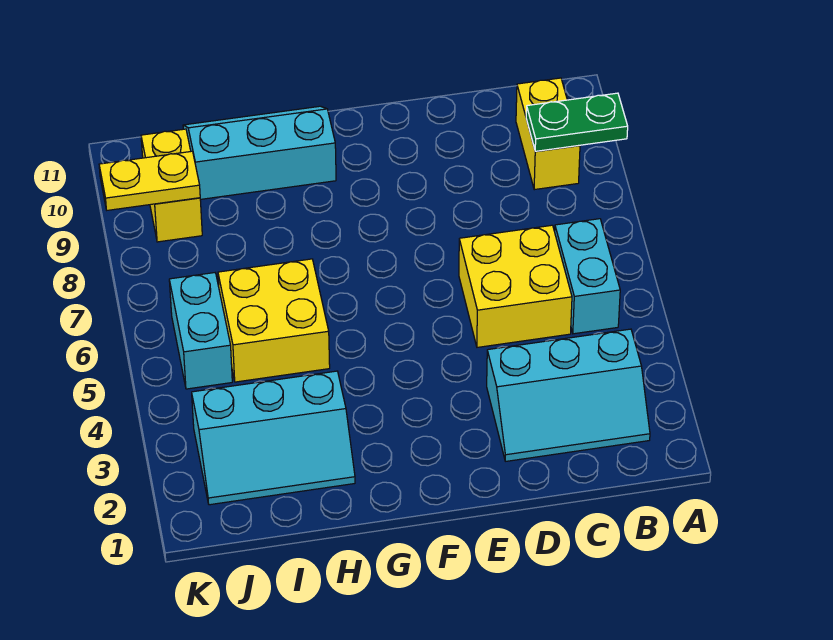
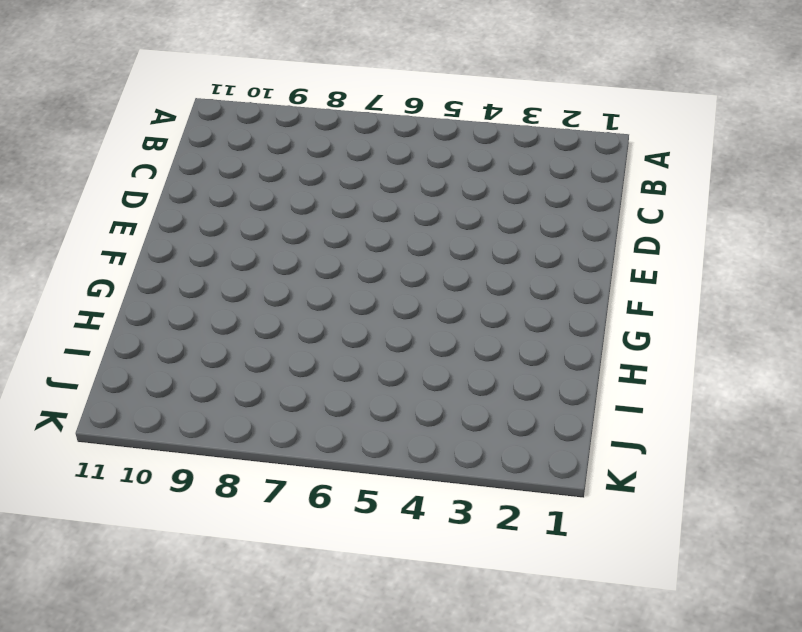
none -> cyan 2x3 slope [487,329,650,461]
none -> cyan 1x2 brick [555,219,620,334]

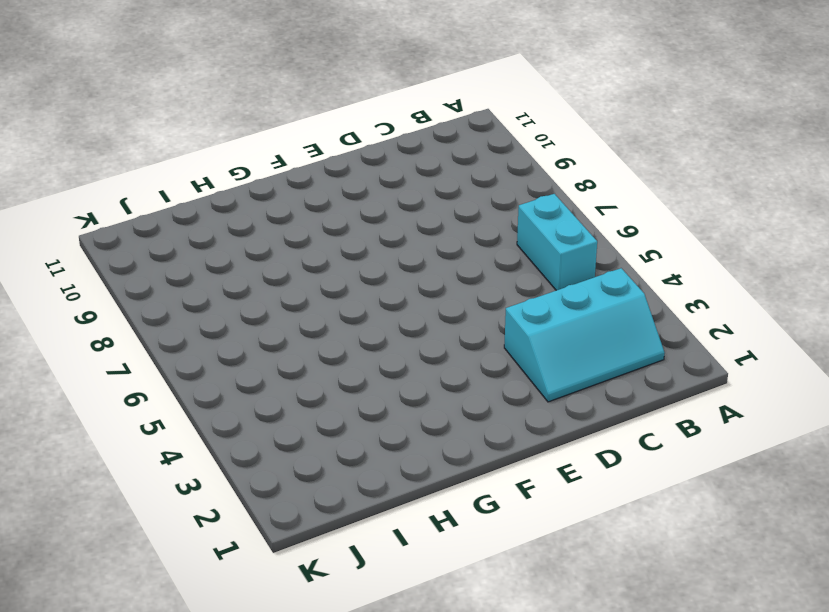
none -> yellow 1x2 brick [516,78,580,190]
none -> yellow 2x2 brick [459,225,572,347]

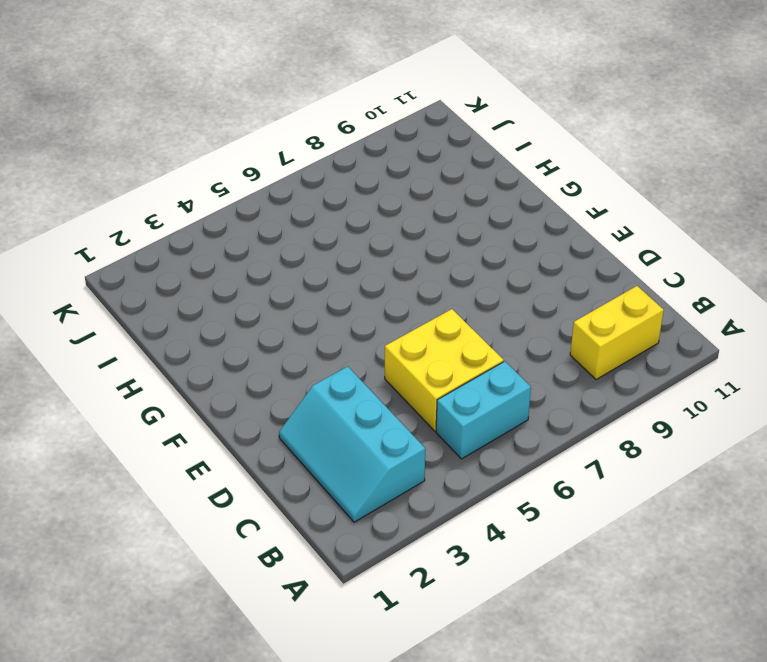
none -> cyan 2x3 slope [183,106,336,199]
none -> cyan 2x3 slope [192,371,355,505]

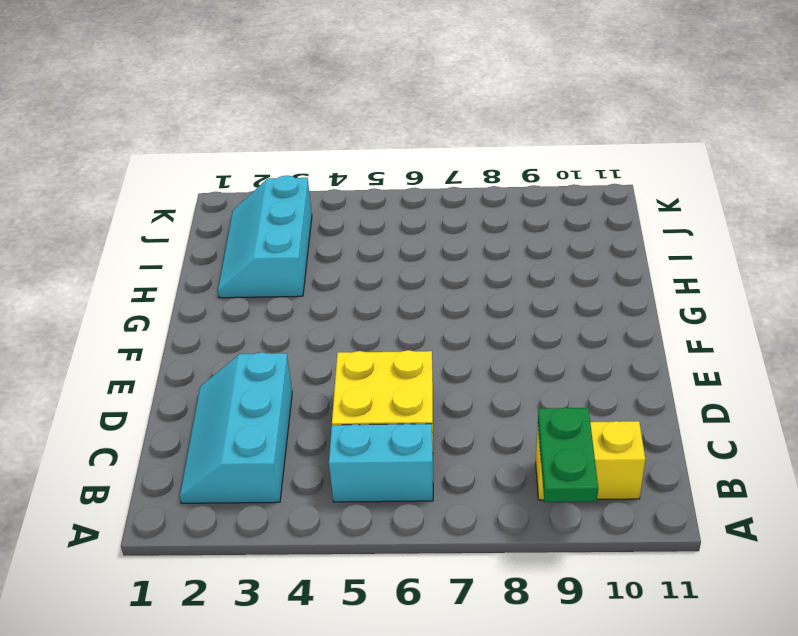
none -> cyan 2x3 slope [183,106,336,199]
none -> yellow 2x2 brick [218,259,330,382]

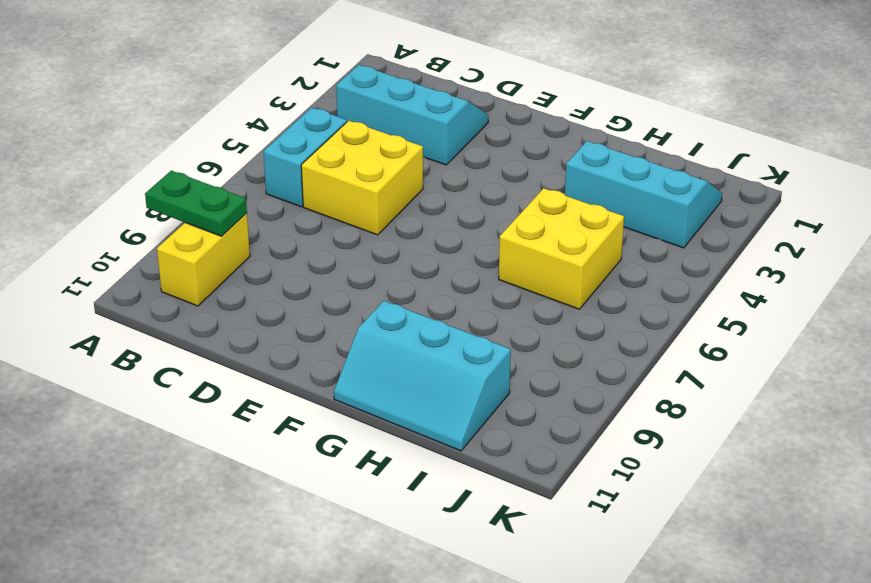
none -> cyan 1x2 brick [169,273,232,389]
none -> yellow 1x2 brick [141,129,202,242]

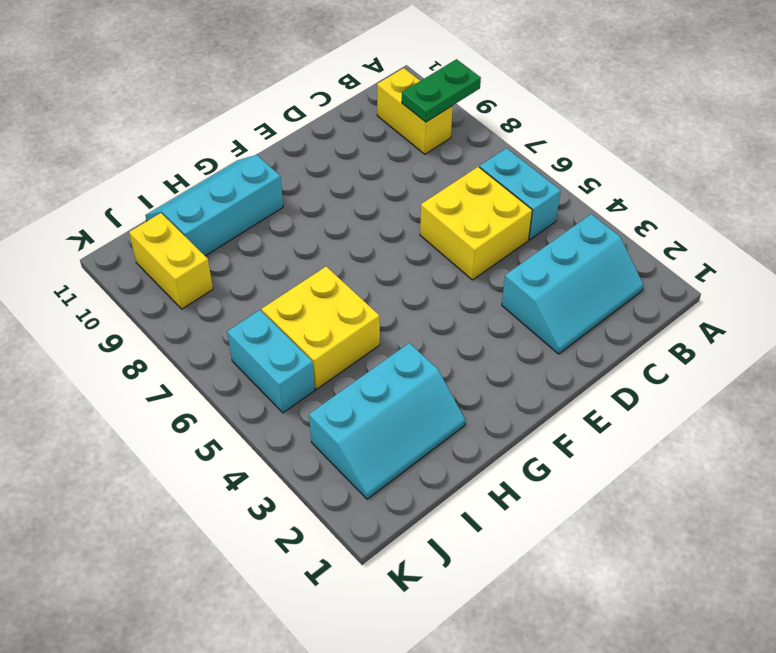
none -> yellow 1x2 plate [99,151,200,210]

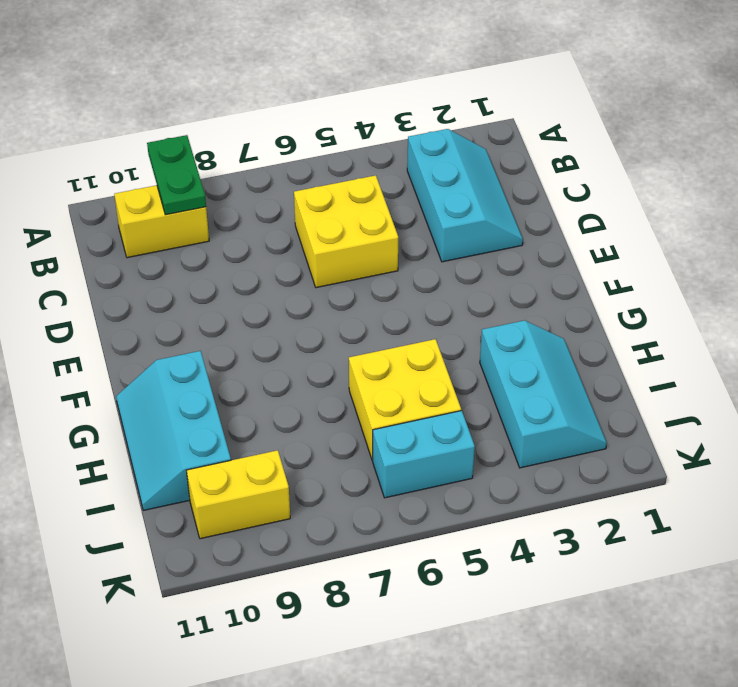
none -> cyan 1x2 brick [555,219,620,334]
none -> yellow 1x2 plate [99,151,200,210]

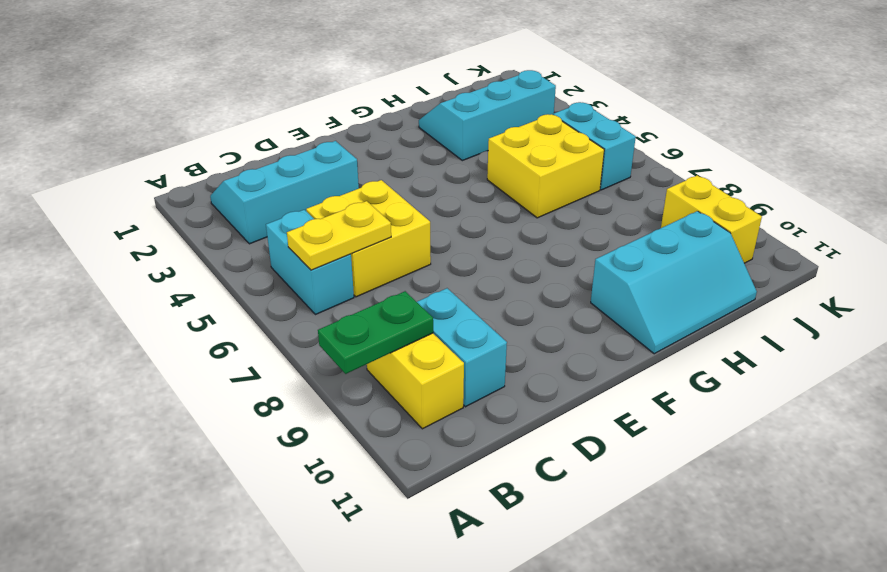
yellow 1x2 plate [287,201,391,270] -> yellow 1x2 plate moved to [99,151,200,210]
cyan 1x2 brick [417,288,507,407] -> none

